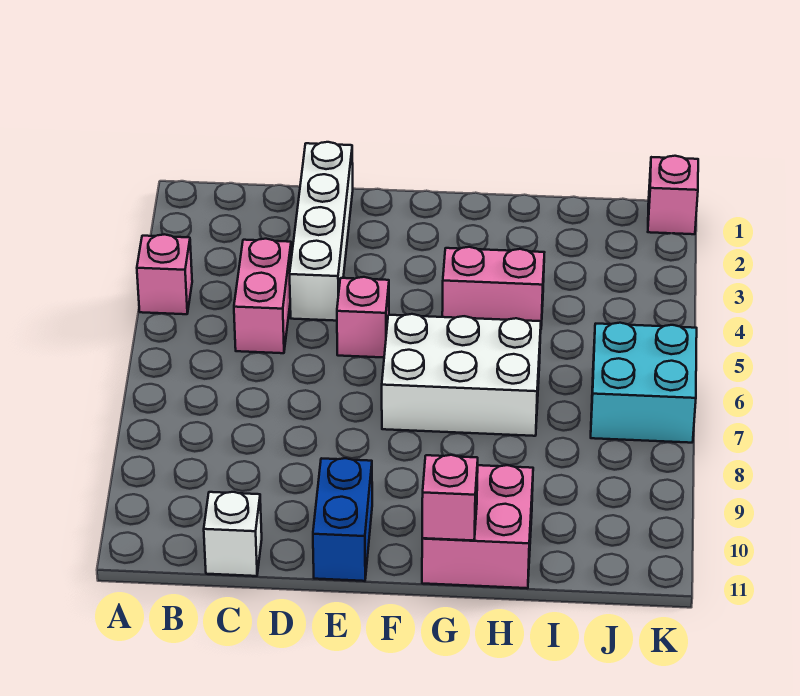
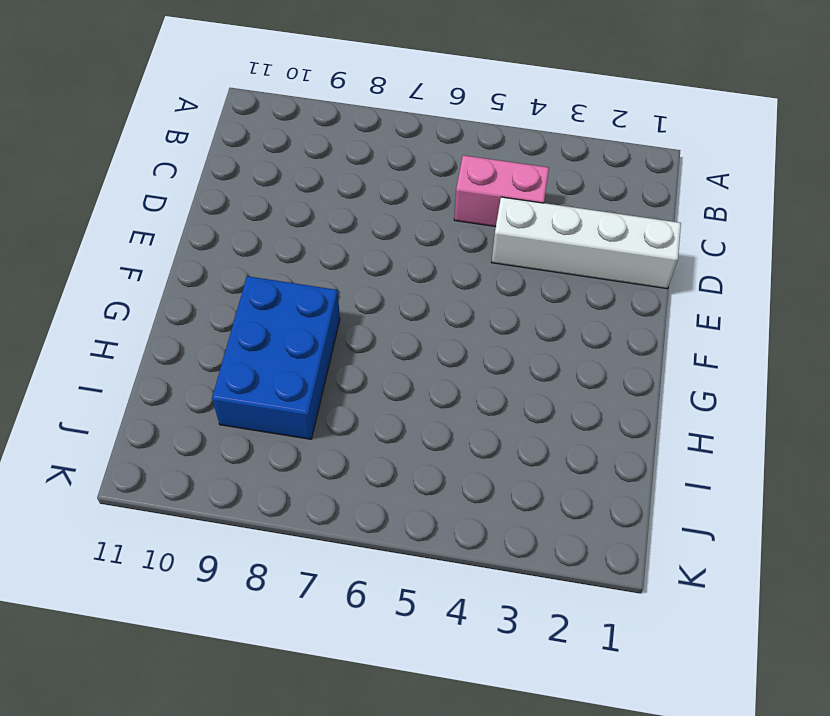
blue 2x3 brick [212,276,340,439] -> none
none -> pink 1x1 brick [137,234,192,314]
none -> white 1x1 brick [204,492,262,576]
none -> pink 1x1 brick [337,277,389,358]

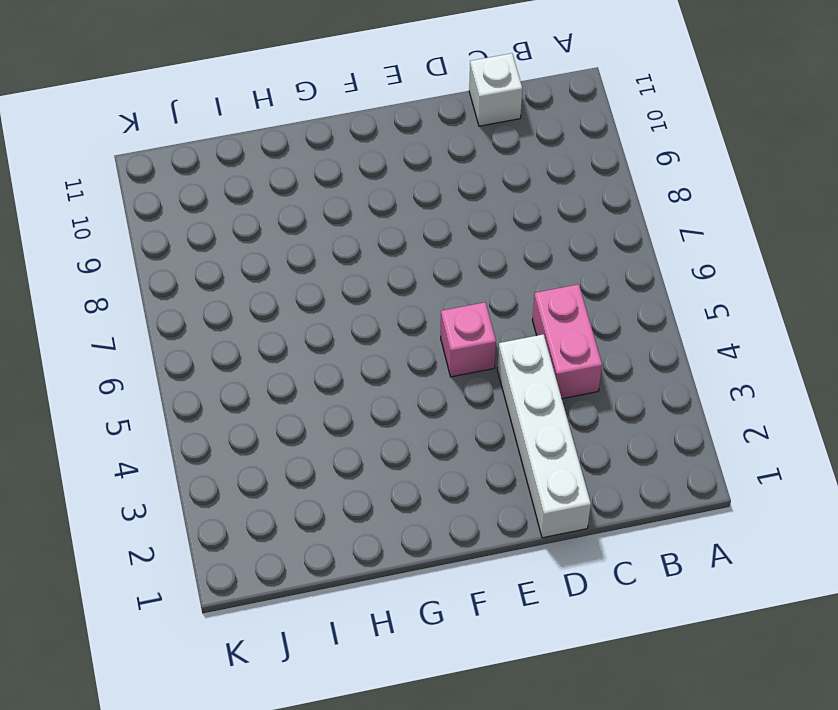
none -> pink 1x1 brick [137,234,192,314]
none -> blue 1x2 brick [313,458,372,581]
none -> white 2x3 brick [382,314,541,436]

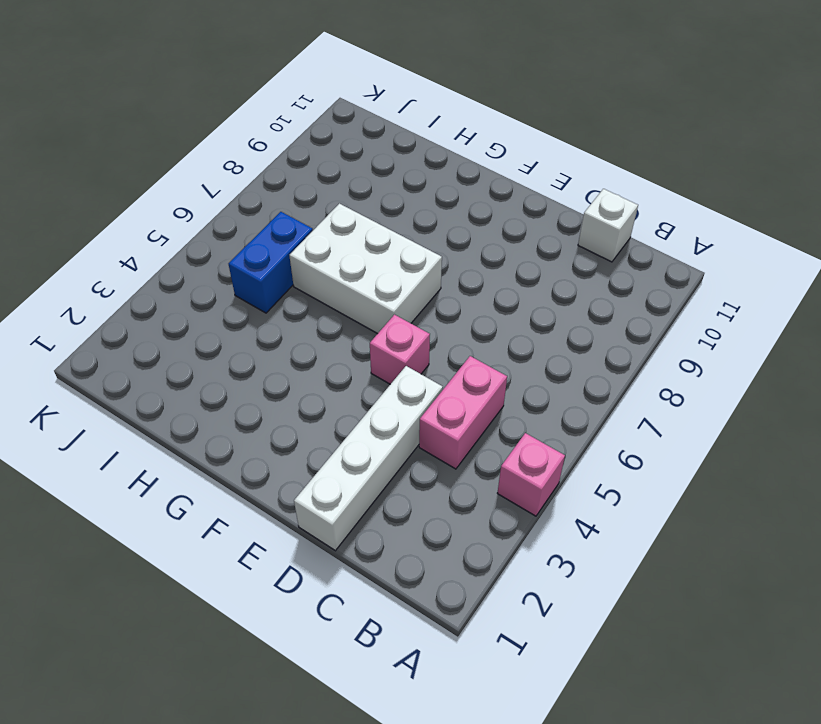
blue 1x2 brick [228,212,313,313] -> blue 1x2 brick moved to [313,458,372,581]
none -> pink 1x2 brick [442,247,544,326]
none -> pink 2x2 brick [422,465,533,588]
none -> cyan 2x2 brick [591,323,697,443]

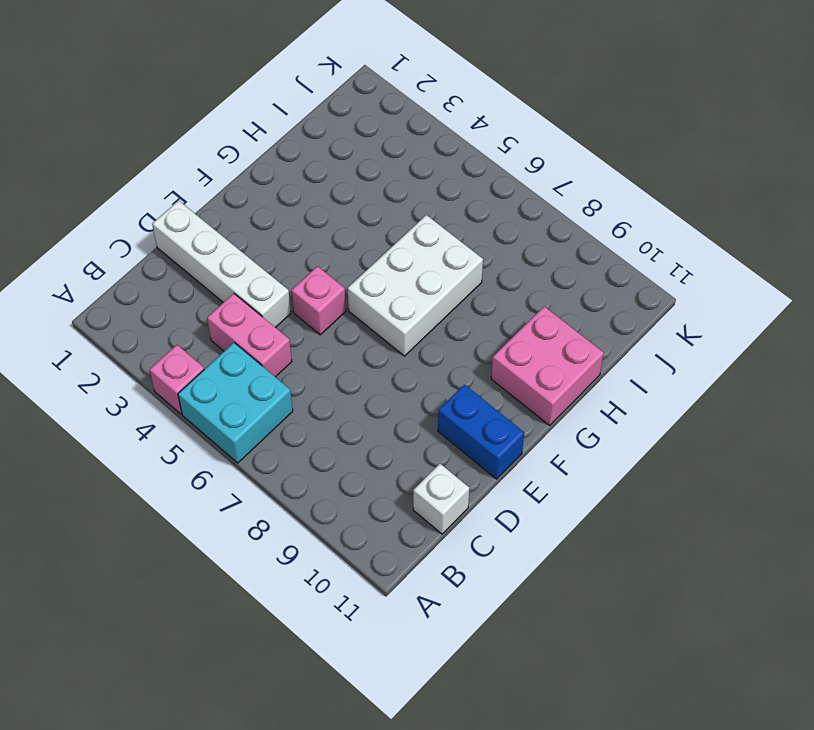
cyan 2x2 brick [178,343,293,463] -> cyan 2x2 brick moved to [591,323,697,443]
none -> pink 1x2 brick [442,247,544,326]
none -> pink 1x1 brick [648,156,698,234]
none -> pink 1x1 brick [422,455,478,541]

